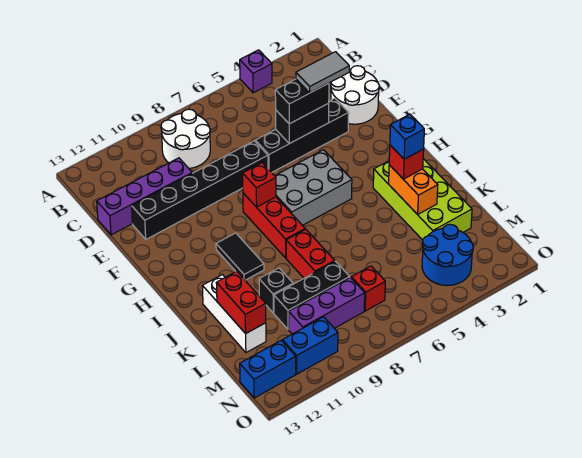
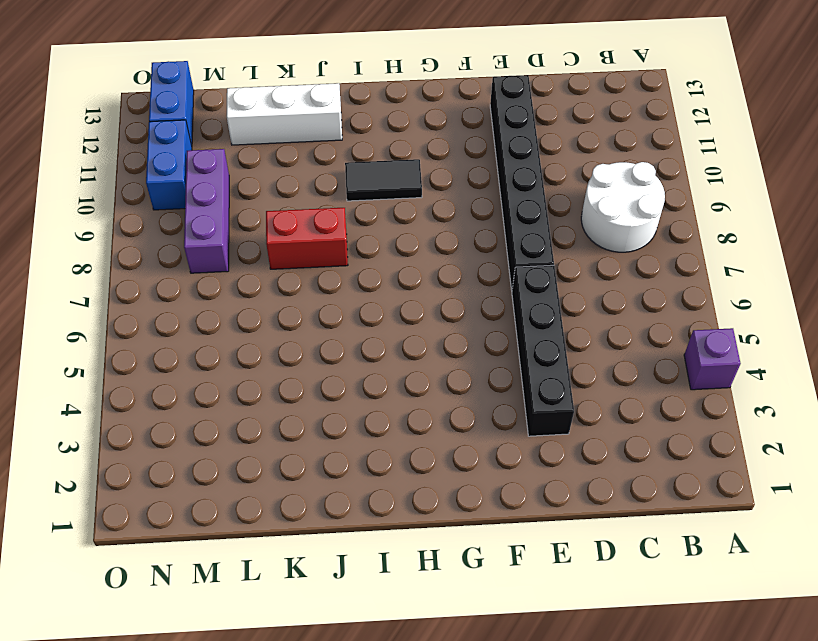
none -> white 2x2 round brick [331,66,379,124]
none -> purple 1x4 brick [97,158,192,235]
none -> grey 2x3 brick [275,150,352,225]

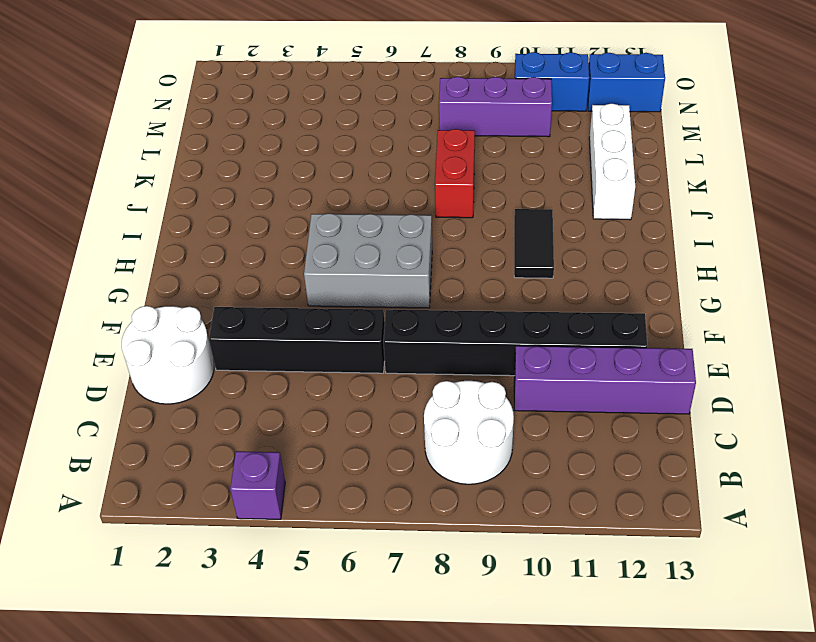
none -> red 1x3 brick [243,193,305,258]
none -> lime 2x4 brick [373,159,472,240]
none -> black 1x1 brick [259,268,293,313]

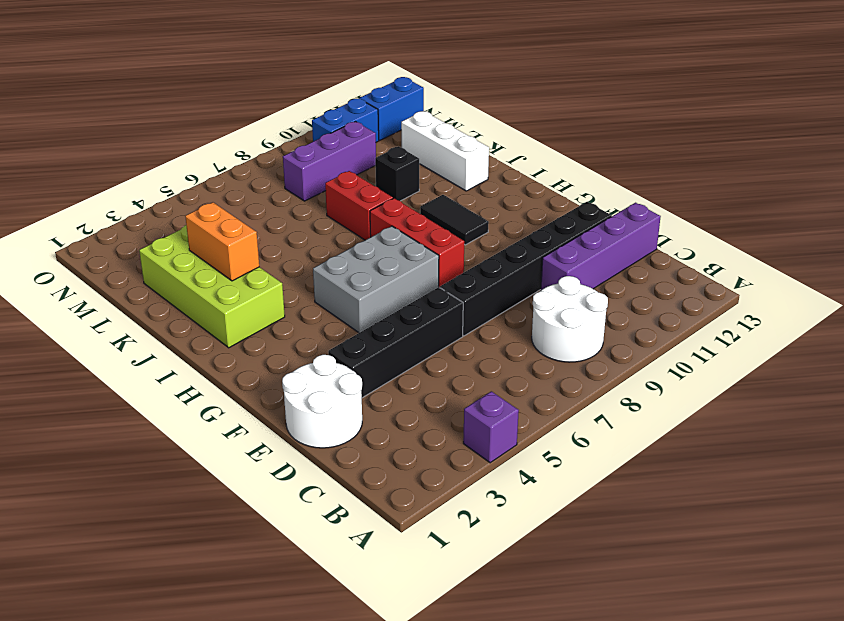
none -> black 1x3 brick [274,261,350,329]
none -> blue 2x2 round brick [422,224,473,286]
none -> red 1x1 brick [351,266,385,311]

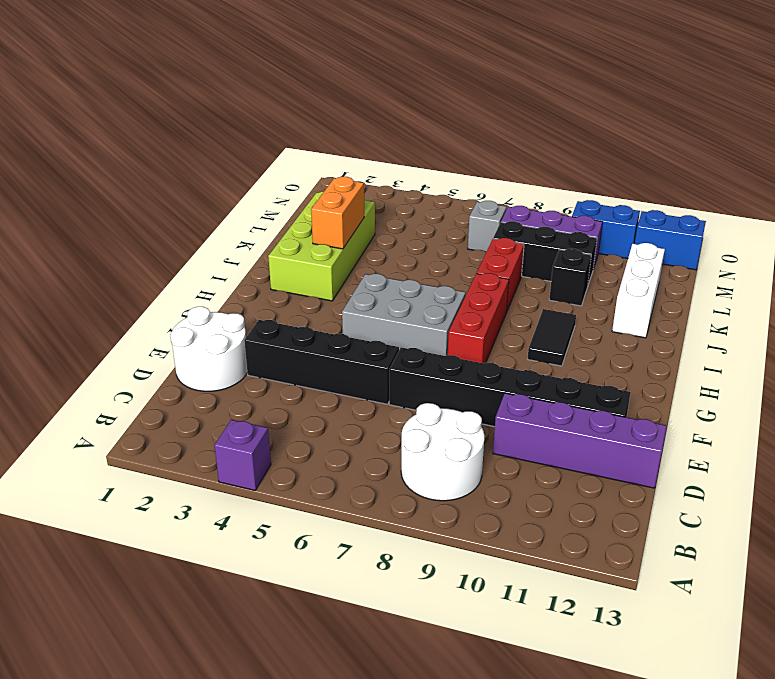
grey 1x1 brick [468,201,506,252] -> red 1x1 brick [351,266,385,311]
none -> blue 2x2 round brick [422,224,473,286]
none -> black 1x2 brick [276,103,329,144]
none -> red 1x1 brick [243,163,276,207]

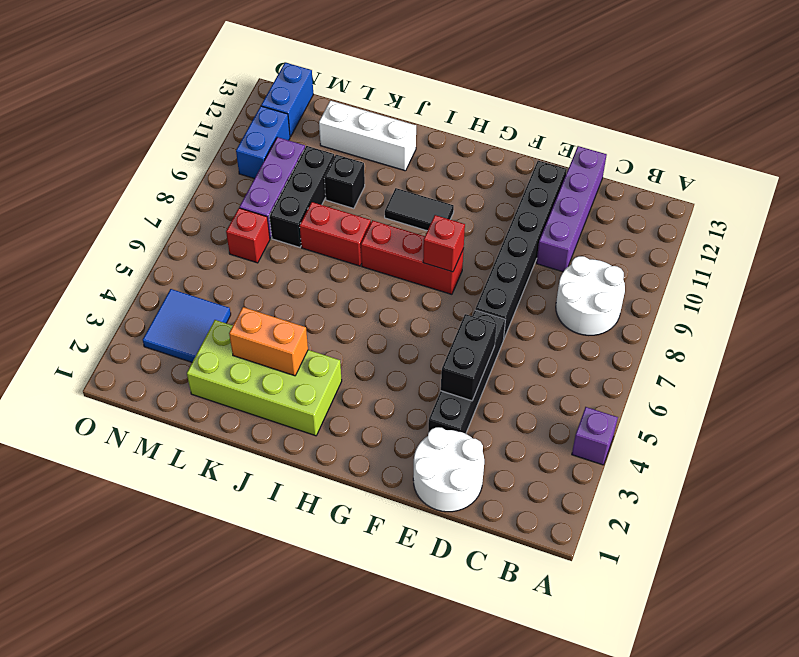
blue 2x2 tile [143,289,231,362] -> blue 2x2 round brick [422,224,473,286]
none -> grey 2x3 brick [275,150,352,225]
none -> red 1x2 brick [216,271,266,334]
none -> black 1x2 brick [275,79,329,124]

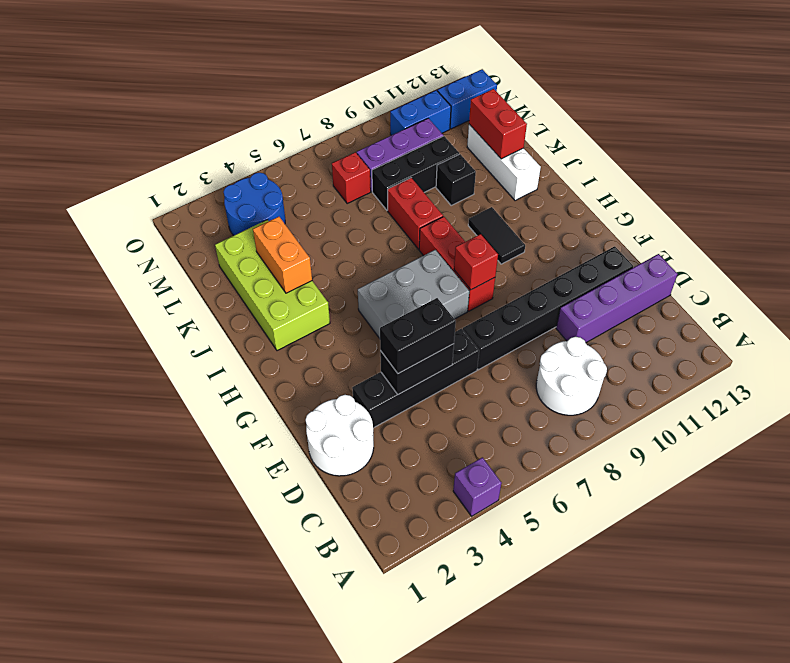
none -> red 1x1 brick [389,145,424,179]
none -> grey 1x2 tile [296,52,349,93]
none -> blue 1x1 brick [390,114,424,159]

